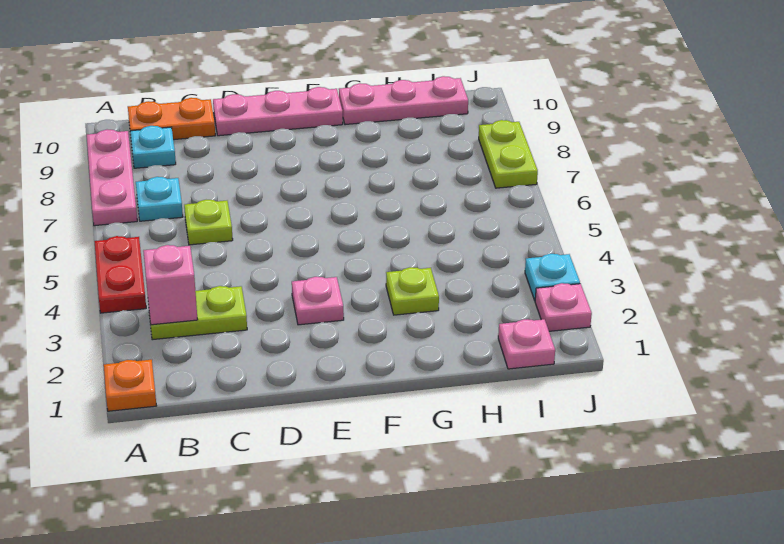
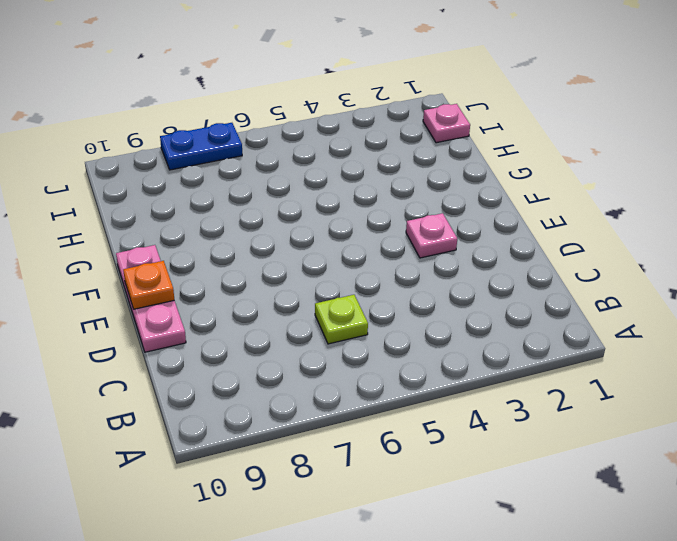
orange 1x1 plate [123,261,174,309] -> orange 1x1 plate moved to [104,360,156,411]
blue 1x2 plate [160,123,242,170] -> lime 1x2 plate [479,120,538,188]
none -> red 1x2 plate [94,236,146,313]
none -> pink 1x3 plate [87,129,137,226]
none -> lime 1x2 plate [149,286,247,340]

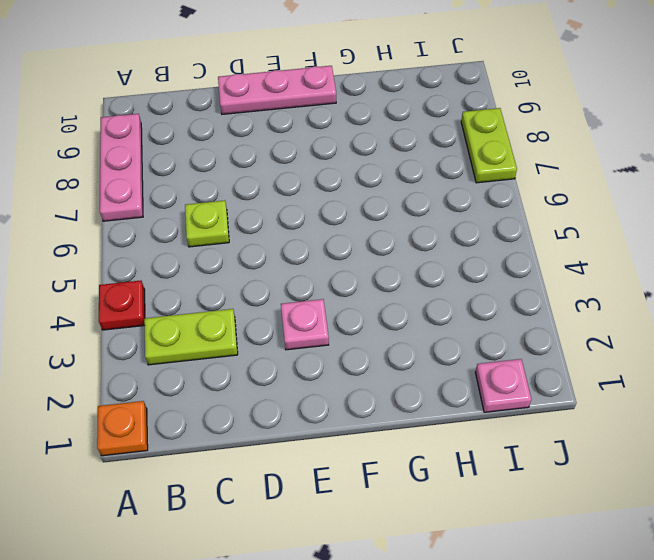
red 1x1 plate [99,281,145,330] -> red 1x2 plate [94,236,146,313]
none -> cyan 1x1 plate [136,177,183,221]
none -> cyan 1x1 plate [130,126,176,168]
none -> orange 1x2 plate [128,98,215,140]

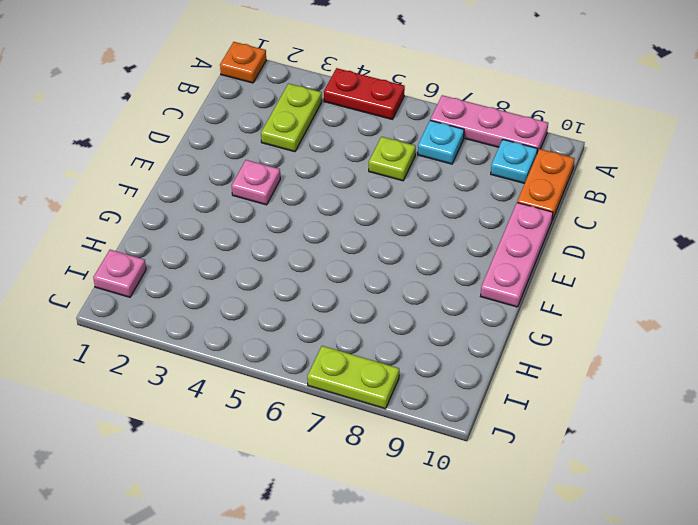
none -> lime 1x1 plate [386,267,439,315]
none -> pink 1x3 plate [339,76,468,125]
none -> pink 1x1 plate [535,283,592,331]

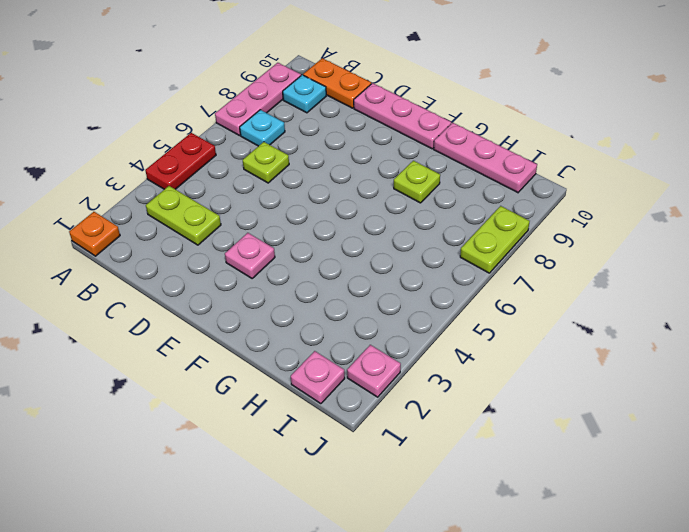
lime 1x1 plate [394,161,440,203] -> lime 1x1 plate moved to [386,267,439,315]
none -> cyan 1x1 plate [525,254,580,300]
none -> pink 1x1 brick [143,245,198,325]

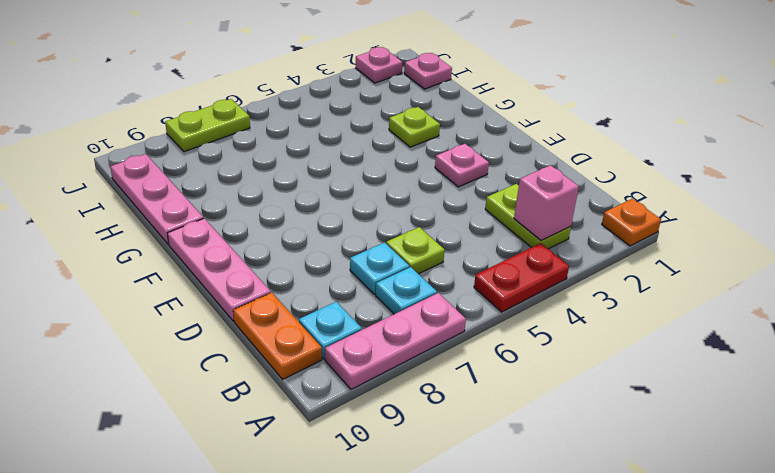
cyan 1x1 plate [350,242,409,294] -> cyan 1x1 plate moved to [525,254,580,300]

